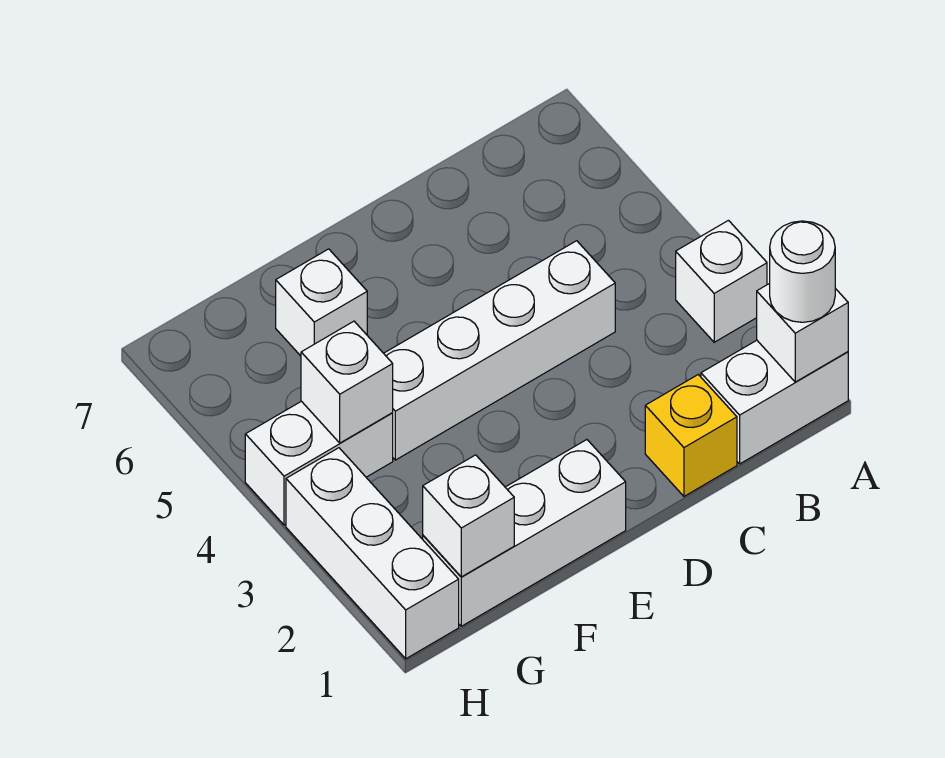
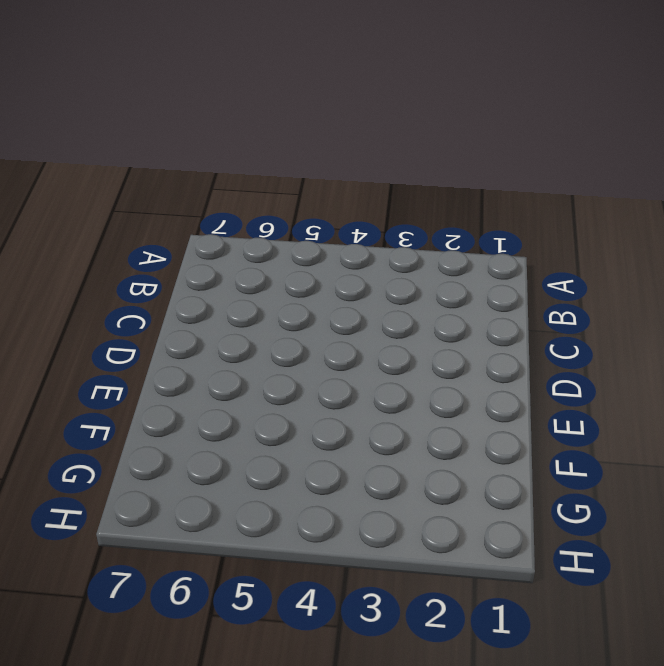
none -> white 1x2 brick [701,340,848,464]
none -> white 1x1 brick [676,220,767,342]
none -> yellow 1x1 brick [645,375,737,496]

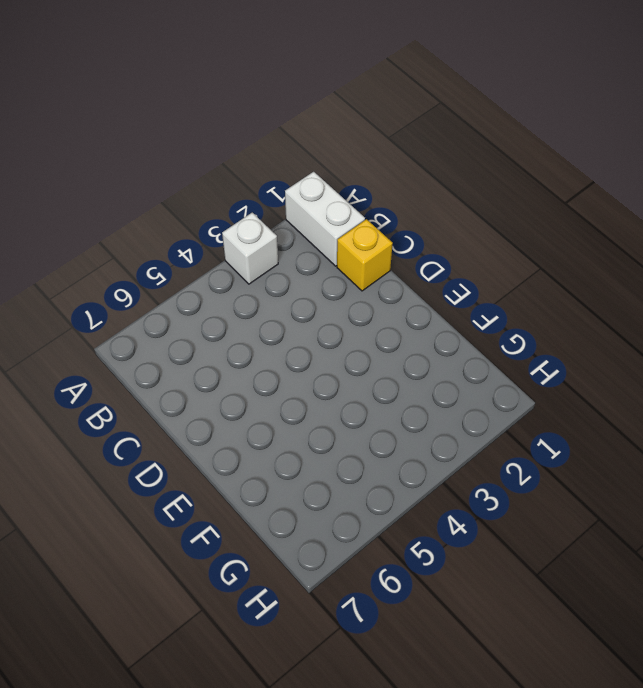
none -> white 1x4 brick [384,241,615,460]
none -> white 1x3 brick [423,440,626,626]
none -> white 1x1 brick [276,249,367,356]

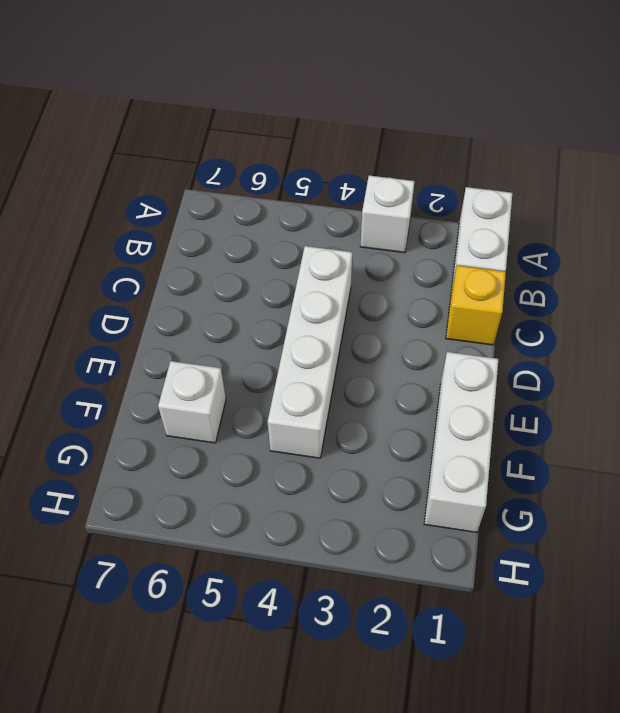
none -> white 1x2 brick [245,401,393,525]
none -> white 1x3 brick [286,448,459,659]
none -> white 1x1 brick [757,283,848,382]

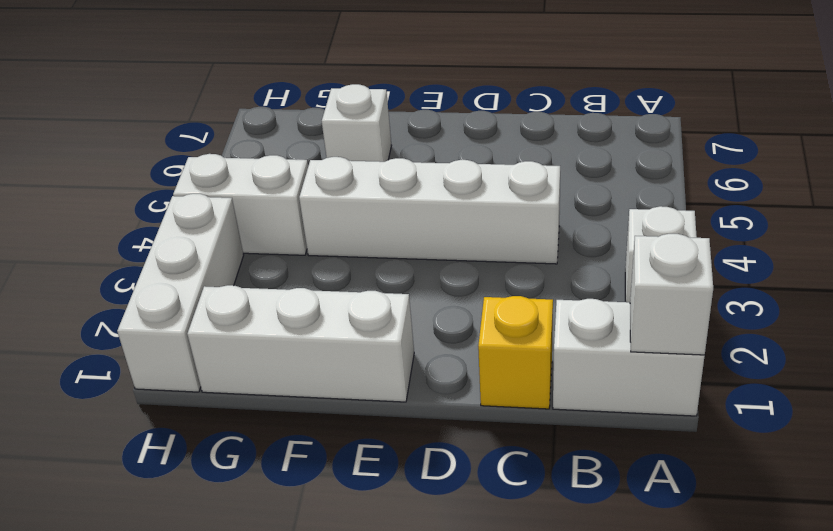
none -> white 1x1 brick [423,455,514,577]
none -> white 1x1 brick [301,321,393,443]
none -> white 1x1 round brick [770,221,835,322]

